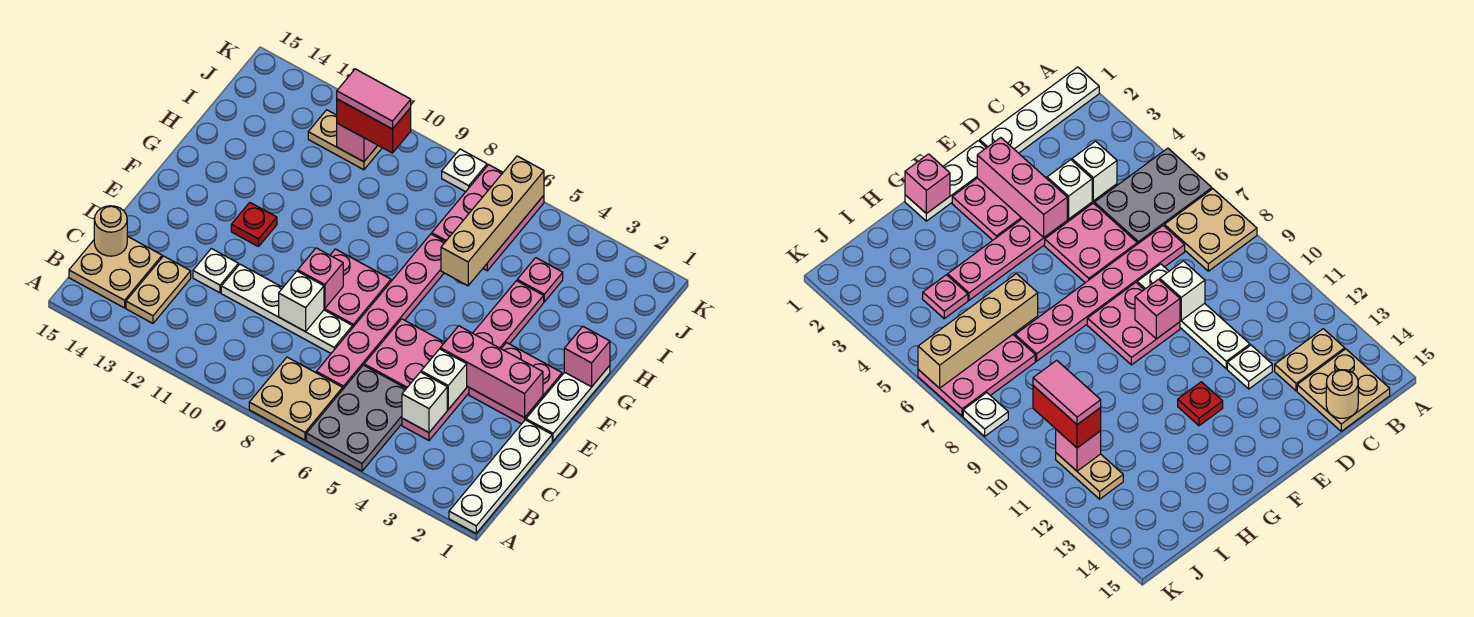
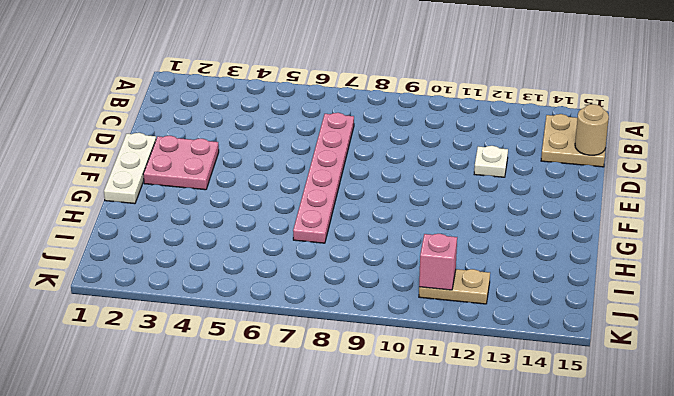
none -> white 1x4 plate [449,420,552,533]
none -> grey 2x3 plate [306,365,406,471]
none -> tan 2x2 plate [249,357,343,440]

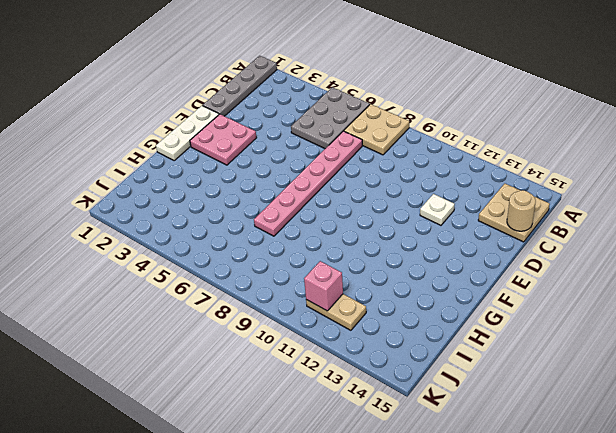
grey 1x4 plate [203,56,277,116] -> white 1x4 plate [449,420,552,533]
none -> tan 1x2 plate [126,256,191,323]
none -> pink 1x6 plate [402,281,544,440]
none -> pink 2x2 plate [364,319,445,388]

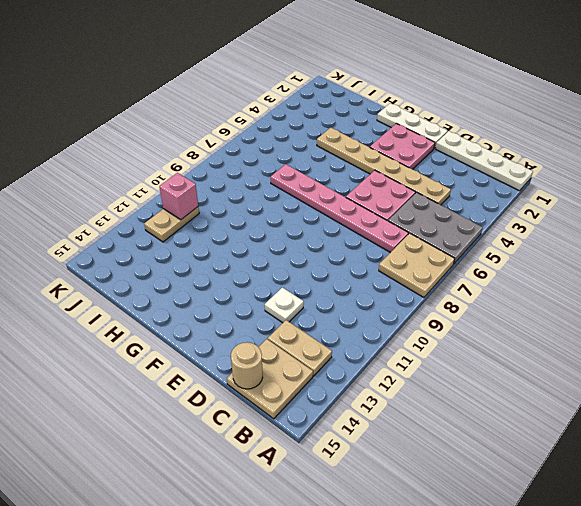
tan 1x6 plate [317,128,451,205] -> pink 1x6 plate [402,281,544,440]
none -> white 1x4 plate [221,264,353,353]
none -> pink 2x2 plate [324,249,391,327]
none -> red 1x1 plate [231,202,277,247]

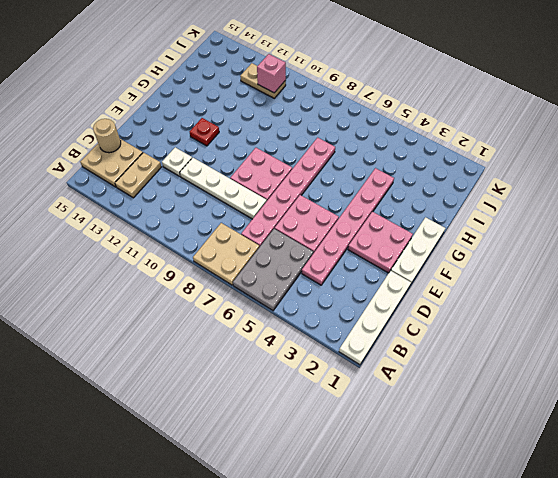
none -> pink 1x1 plate [517,258,563,302]
none -> pink 2x3 plate [432,165,544,271]
none -> white 1x1 plate [442,149,487,192]

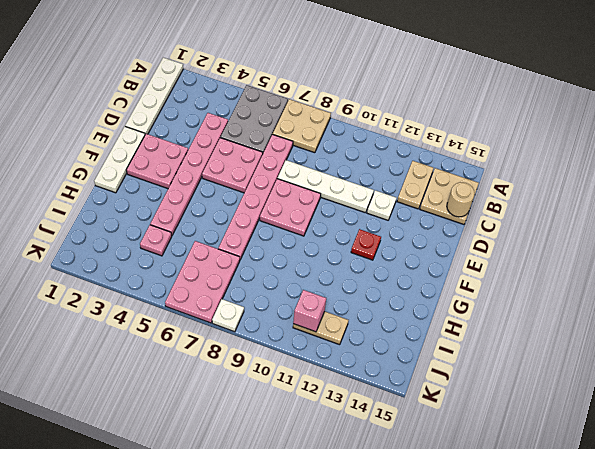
none -> white 1x1 brick [402,372,447,433]
none -> white 1x1 brick [421,349,467,409]
none -> white 1x1 brick [279,271,324,332]

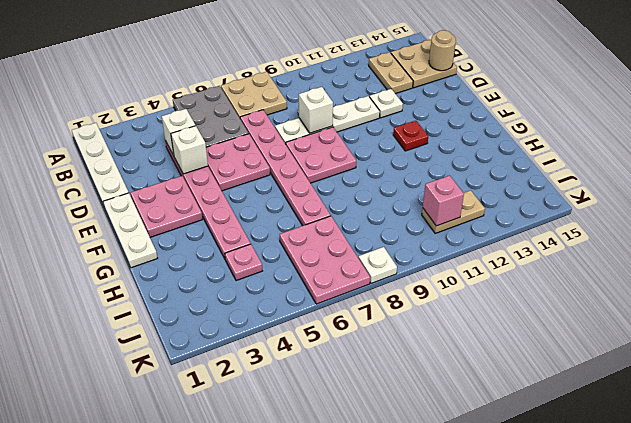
none -> pink 1x3 brick [440,326,543,418]
none -> pink 1x1 brick [298,248,343,309]
none -> pink 1x1 brick [564,327,610,387]

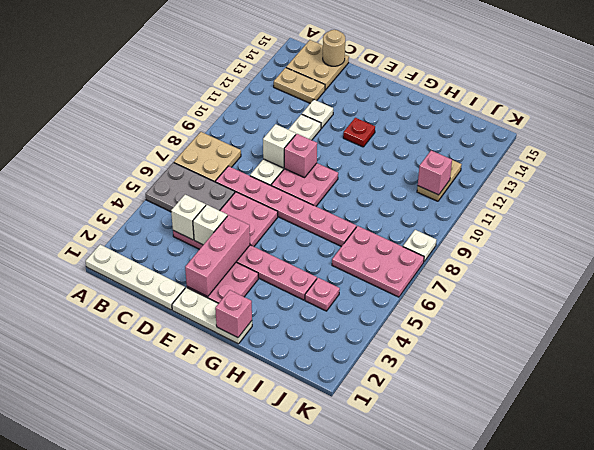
none -> tan 1x4 brick [441,156,544,286]
none -> red 1x2 brick [337,99,411,153]
none -> pink 1x2 tile [337,69,411,129]

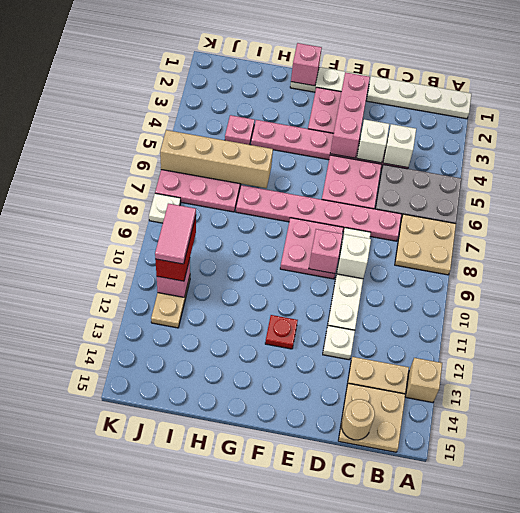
tan 1x1 brick [405,358,442,403] -> none

